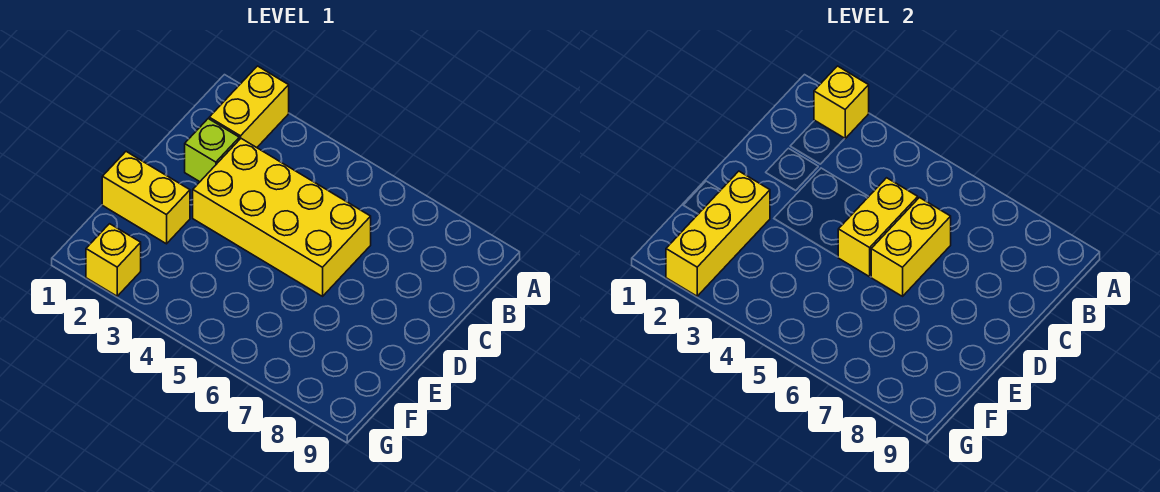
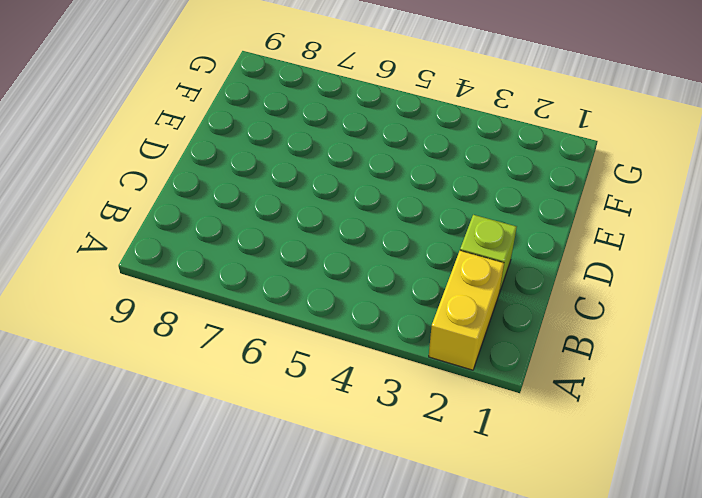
none -> yellow 2x4 brick [193,139,371,296]
none -> yellow 1x2 brick [102,152,190,244]

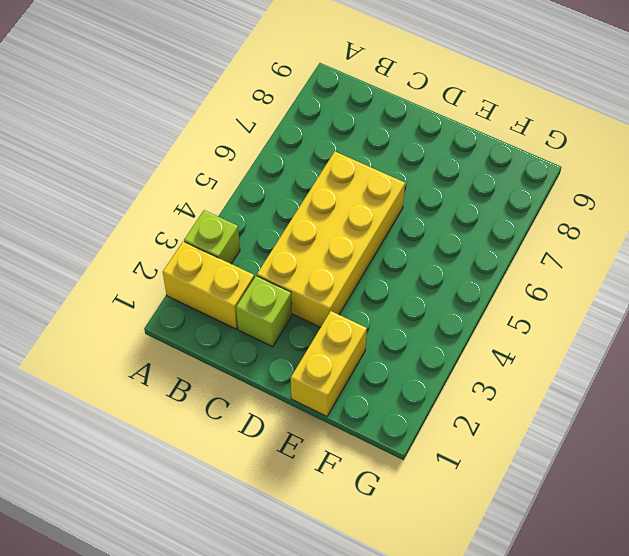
lime 1x1 brick [184,210,240,264] -> none
none -> yellow 1x1 brick [86,224,141,296]
none -> yellow 1x1 brick [814,66,869,139]

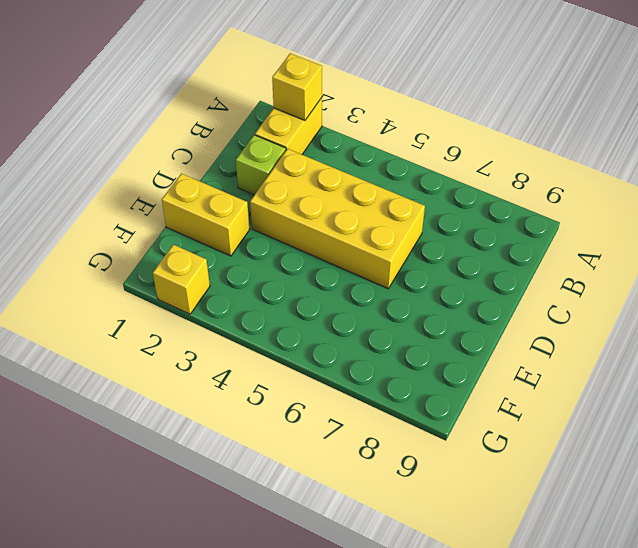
none -> yellow 1x2 brick [838,178,918,277]
none -> yellow 1x2 brick [871,198,951,296]

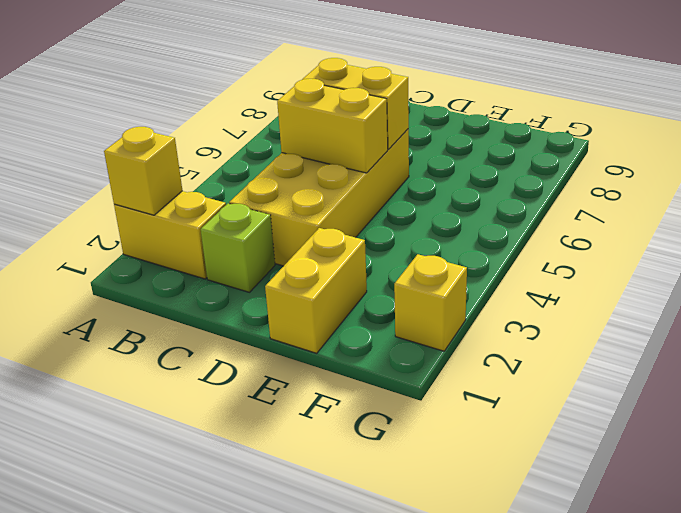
none -> yellow 1x3 brick [666,171,770,296]

